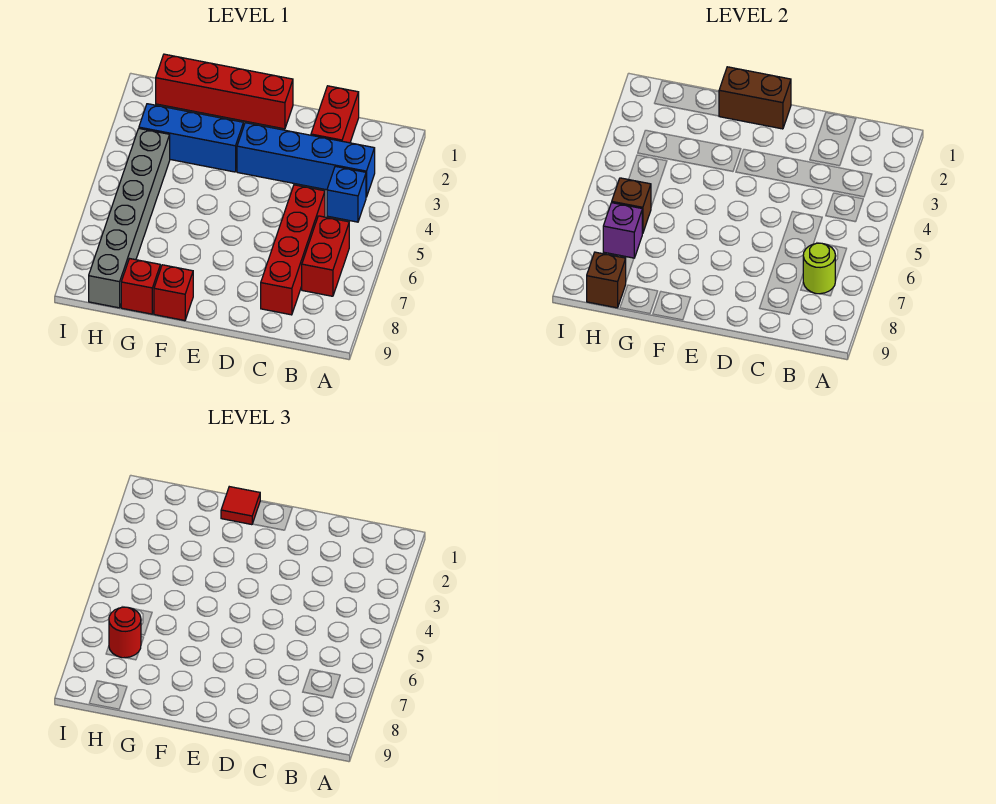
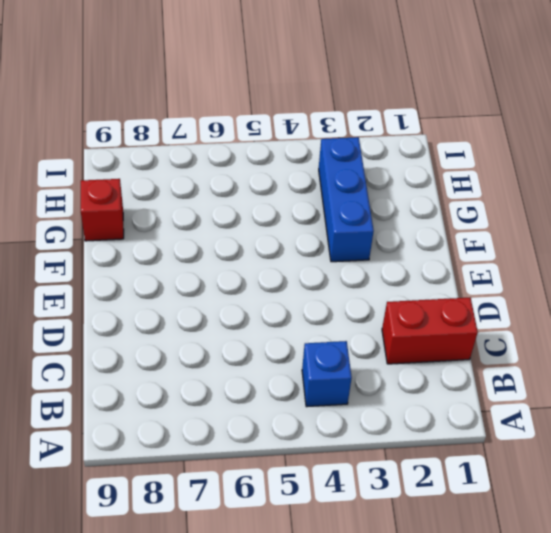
none -> blue 1x4 brick [237,123,375,197]
none -> red 1x2 brick [302,216,349,296]
none -> red 1x4 brick [261,185,325,315]

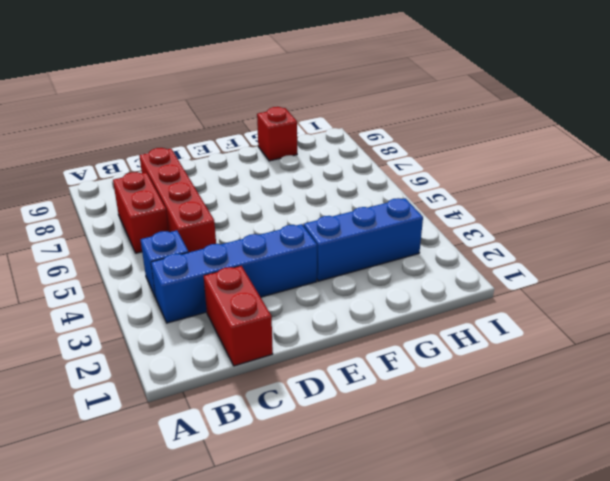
none -> red 1x4 brick [156,54,293,129]
none -> red 1x1 brick [154,265,193,321]
none -> grey 1x6 brick [89,129,170,308]

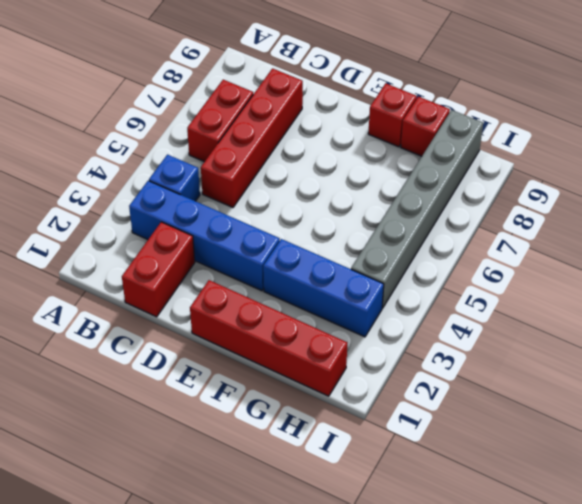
none -> lime 1x1 round brick [803,243,835,294]
none -> brown 1x2 brick [719,67,791,129]
none -> brown 1x1 brick [612,178,651,234]

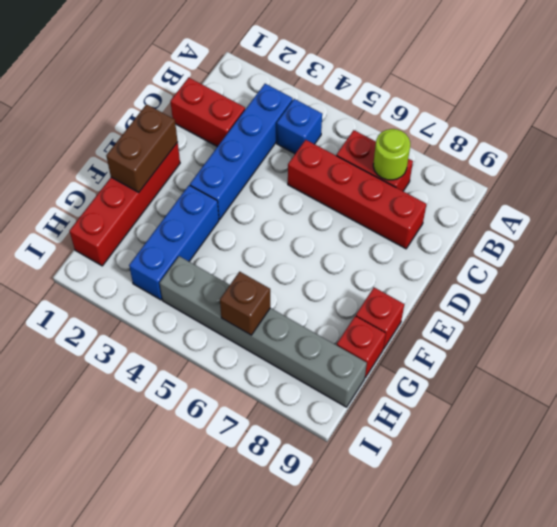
none -> purple 1x1 brick [603,203,642,258]
none -> brown 1x1 brick [587,252,626,308]
none -> red 1x1 tile [221,487,260,525]

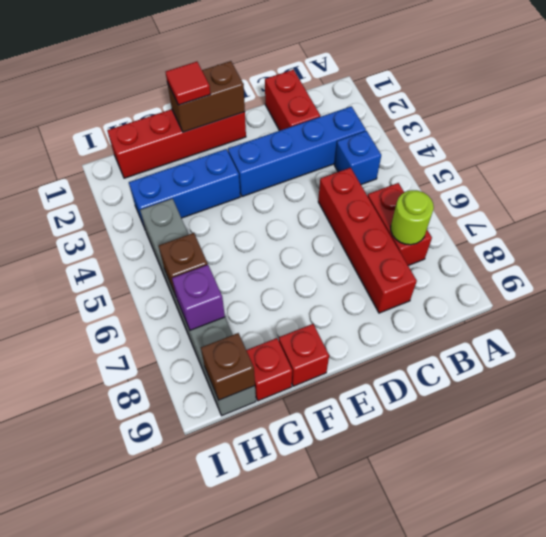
none -> red 1x1 round brick [109,607,141,658]

